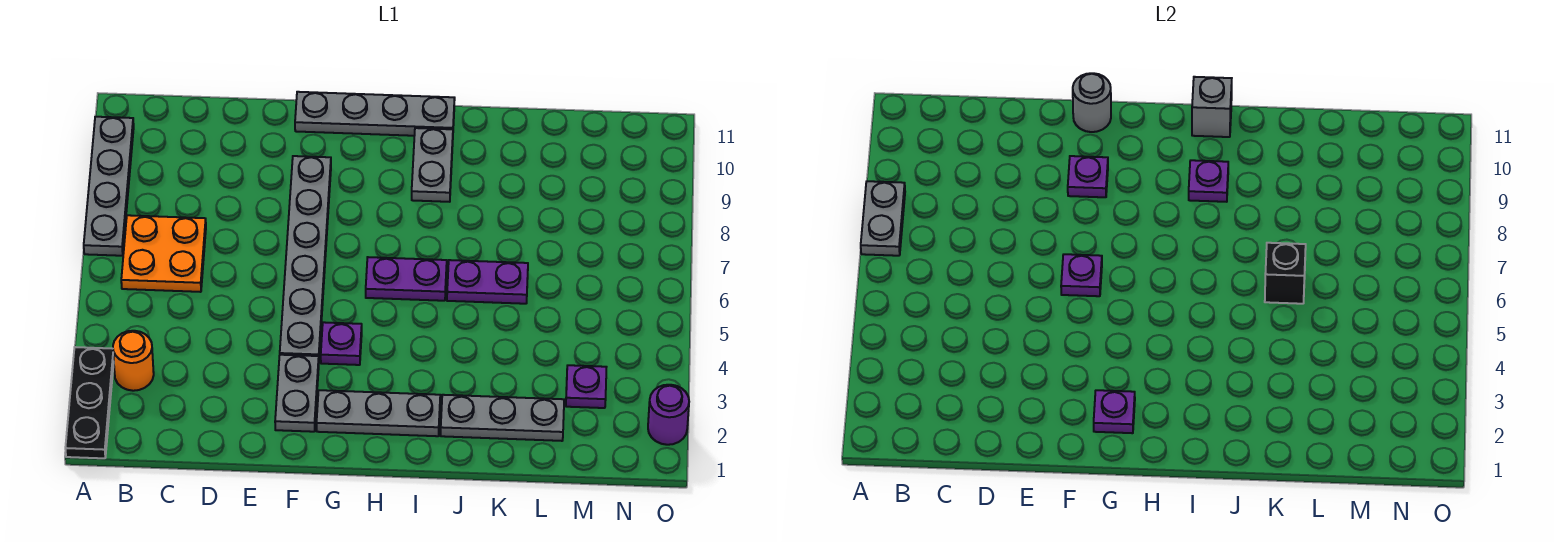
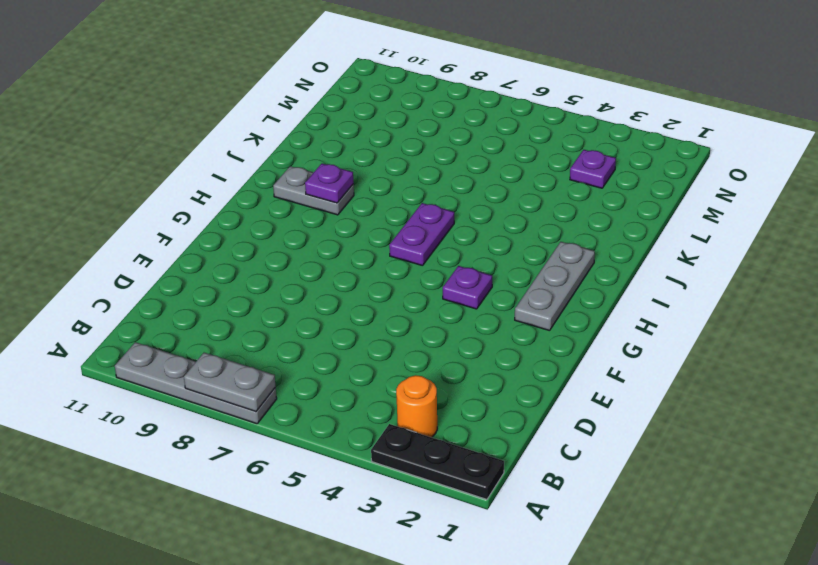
none -> orange 2x2 plate [121,215,206,292]
none -> grey 1x2 plate [275,355,319,432]
none -> grey 1x6 plate [280,156,331,356]

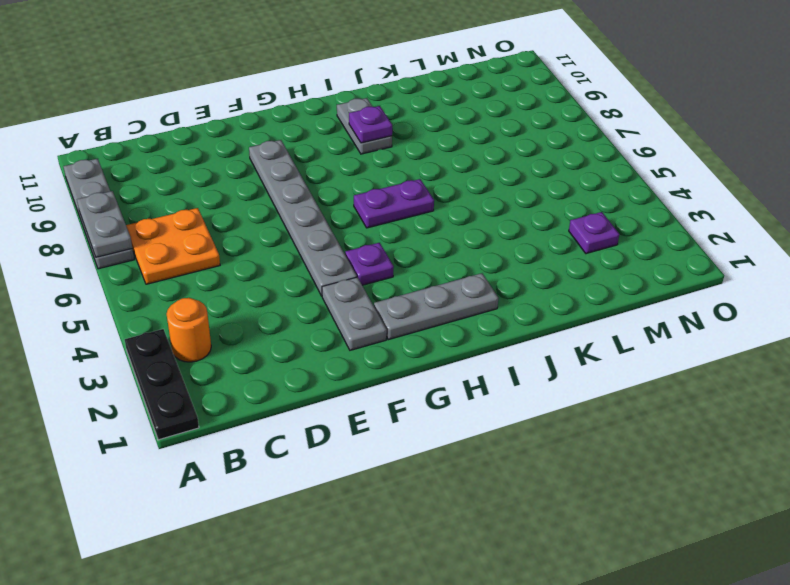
none -> grey 1x4 plate [295,92,455,136]
none -> grey 1x3 plate [441,395,564,441]
none -> purple 1x2 plate [447,260,528,304]

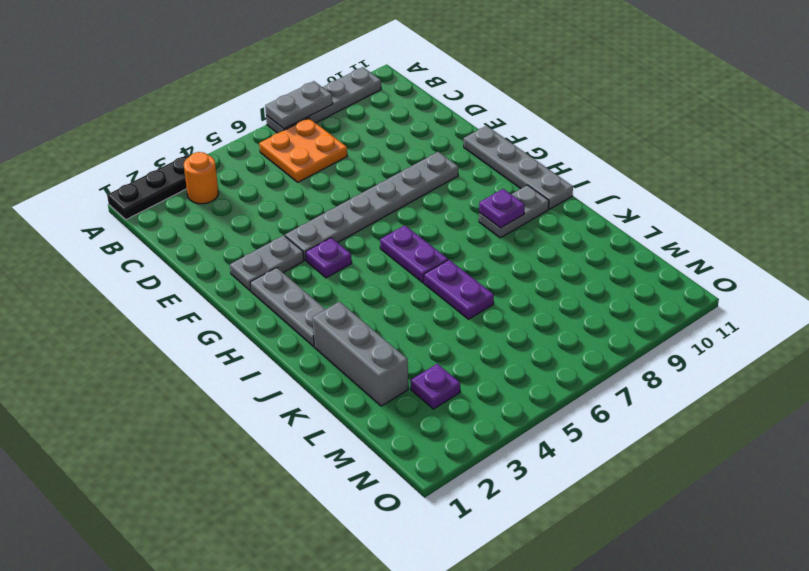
grey 1x3 brick [312,302,408,406] -> grey 1x3 plate [441,395,564,441]
none -> purple 1x1 round brick [648,385,689,445]
none -> purple 1x1 plate [1061,254,1102,296]
none -> purple 1x1 plate [1068,156,1108,197]

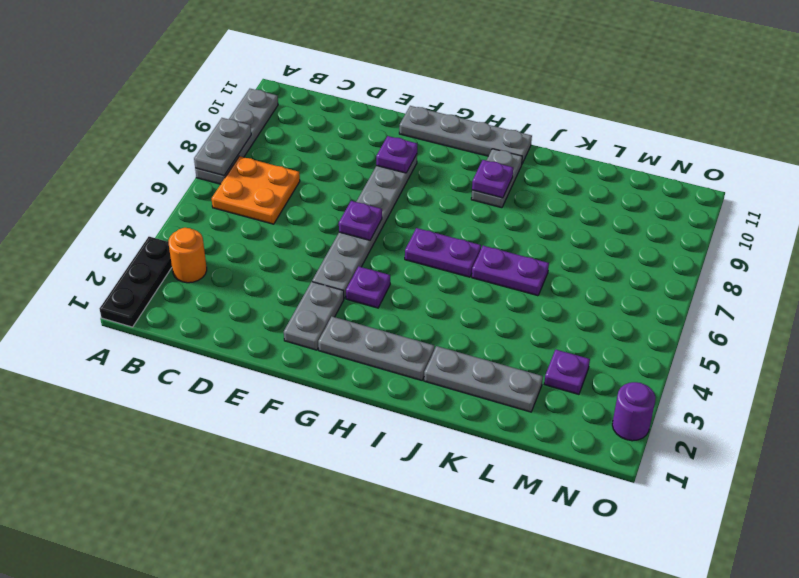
none -> grey 1x1 round brick [1073,73,1111,132]
none -> purple 1x1 plate [1094,390,1135,433]
none -> grey 1x1 brick [1192,77,1232,137]

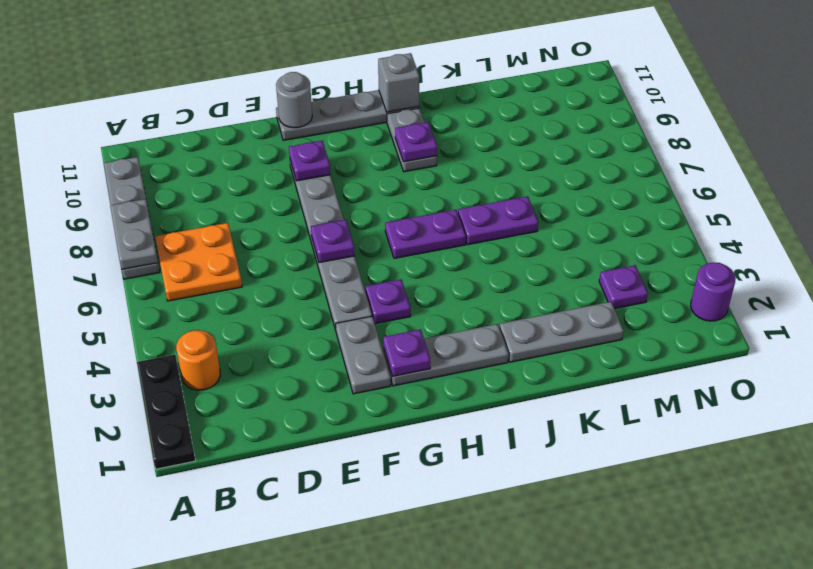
none -> black 1x1 brick [1265,243,1306,304]

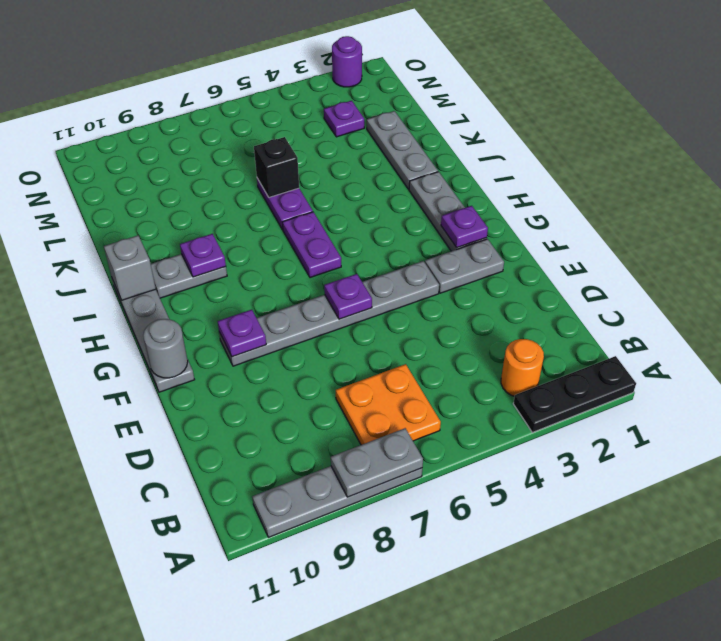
none -> purple 1x1 plate [321,322,362,365]

